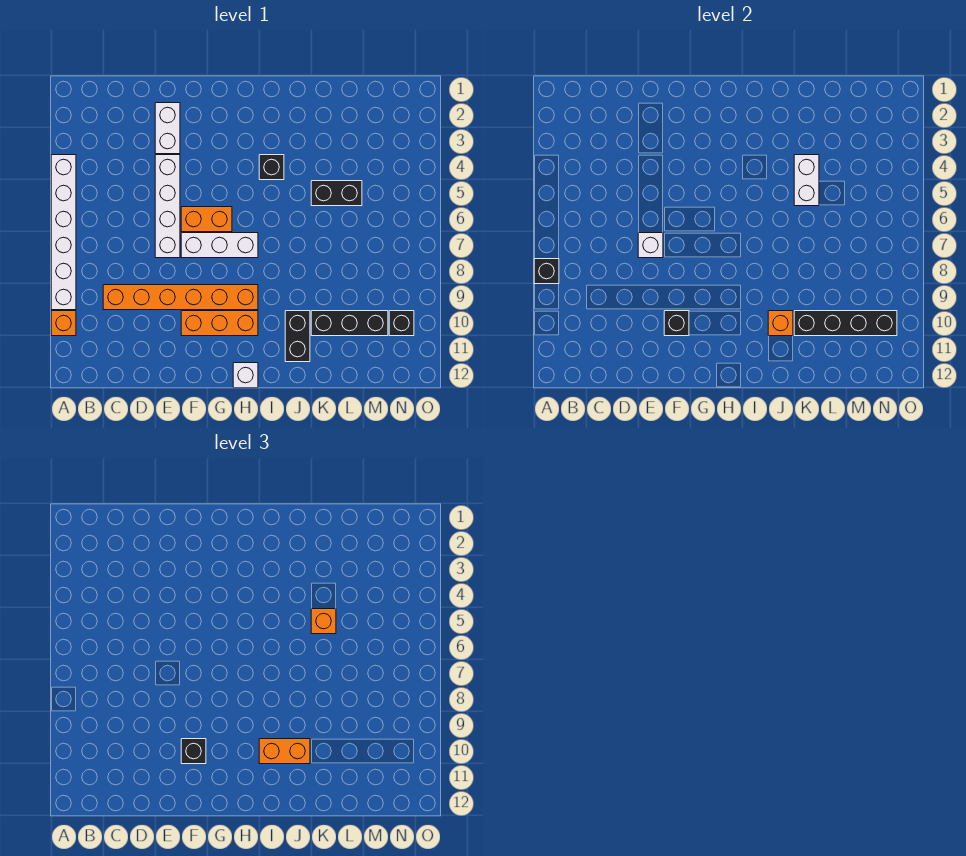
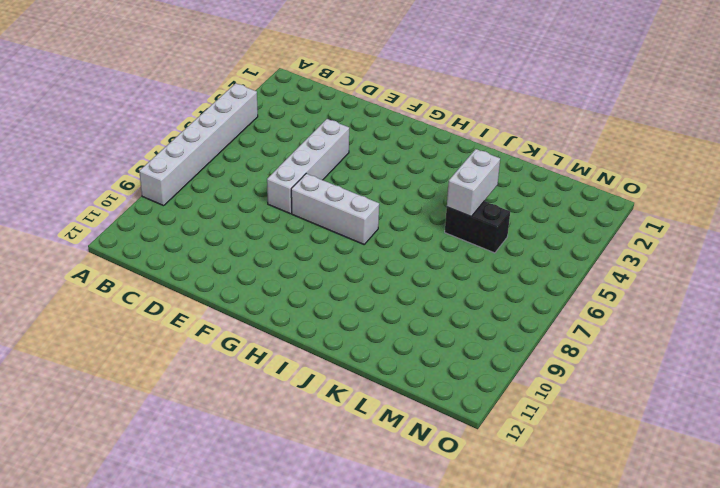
none -> orange 1x1 brick [51,311,76,336]
none -> orange 1x6 brick [103,285,258,310]
none -> white 1x2 brick [155,103,180,154]

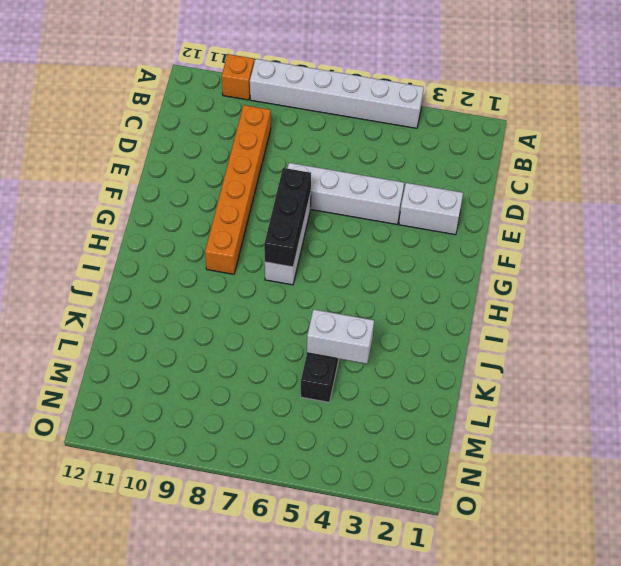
black 1x3 brick [264,168,311,267] -> black 1x3 brick moved to [311,311,388,336]
none -> orange 1x2 brick [181,207,232,232]
none -> orange 1x3 brick [181,311,258,336]
none -> white 1x1 brick [233,363,258,388]

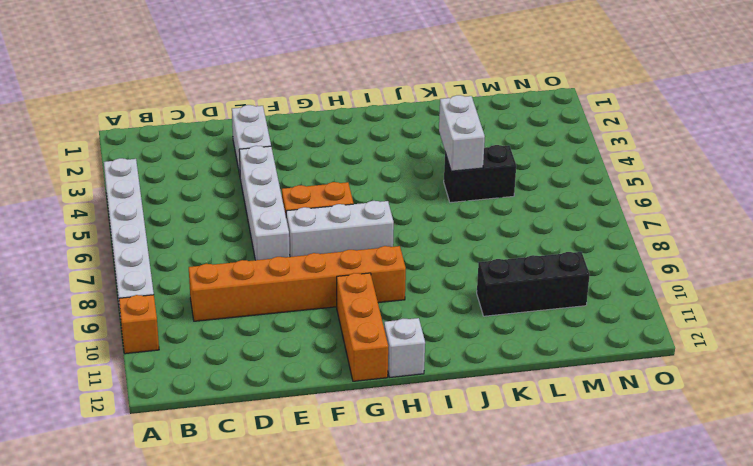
orange 1x3 brick [337,273,388,381] -> orange 1x3 brick turned to [181,311,258,336]
none -> black 1x1 brick [259,155,284,180]
none -> black 1x2 brick [285,311,310,362]
none -> black 1x1 brick [389,311,414,336]

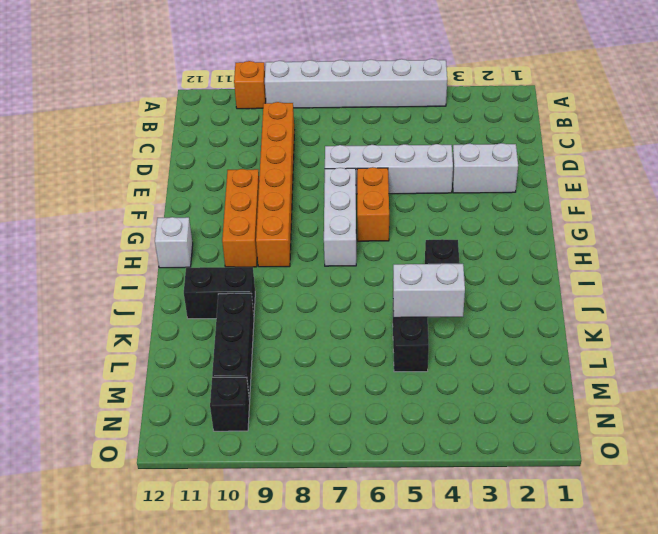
none -> black 1x1 brick [534,259,559,284]
none -> white 1x1 brick [638,233,663,258]
none -> black 1x1 brick [664,311,689,336]

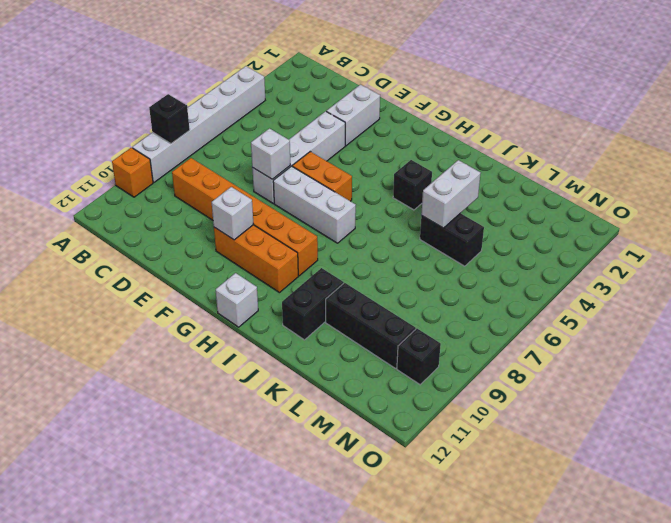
white 1x1 brick [212,187,254,240] -> black 1x1 brick [664,311,689,336]
none -> orange 1x1 brick [768,311,793,336]
none -> black 1x4 brick [794,311,897,336]
none -> black 1x1 brick [181,739,206,764]

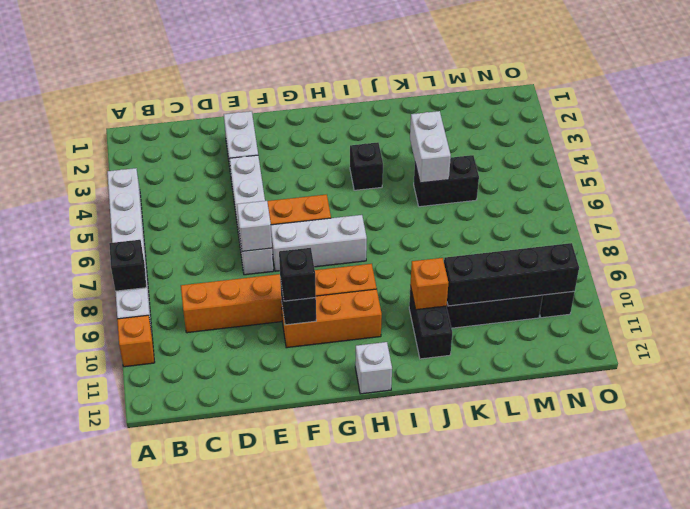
none -> orange 1x2 brick [259,739,310,764]
none -> orange 1x1 brick [311,609,336,634]

